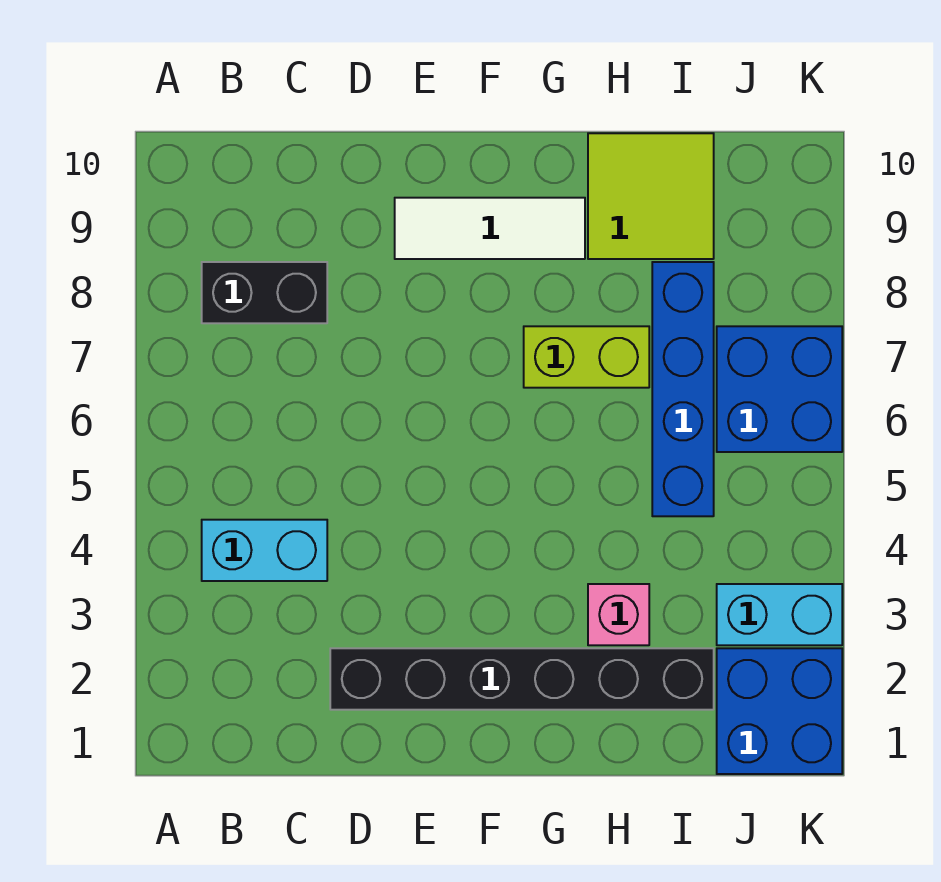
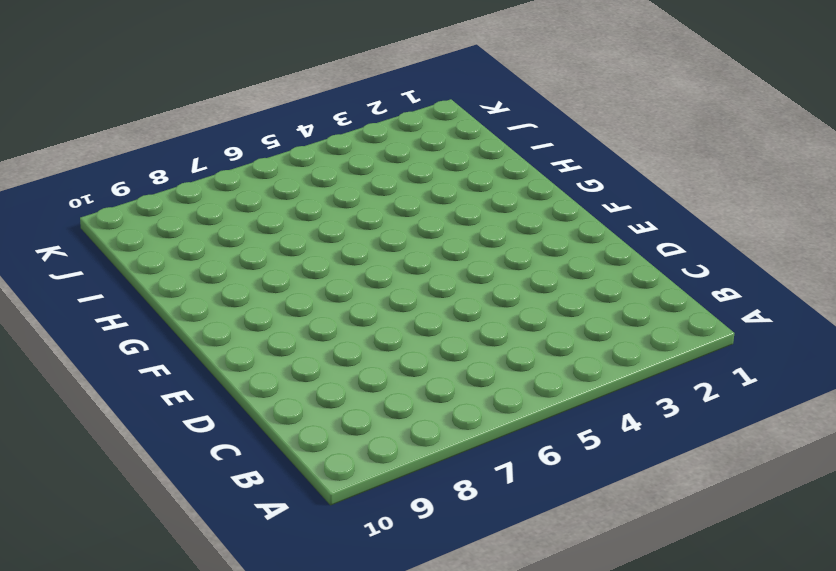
none -> cyan 1x2 brick [202,520,327,581]
none -> black 1x2 brick [202,262,327,323]

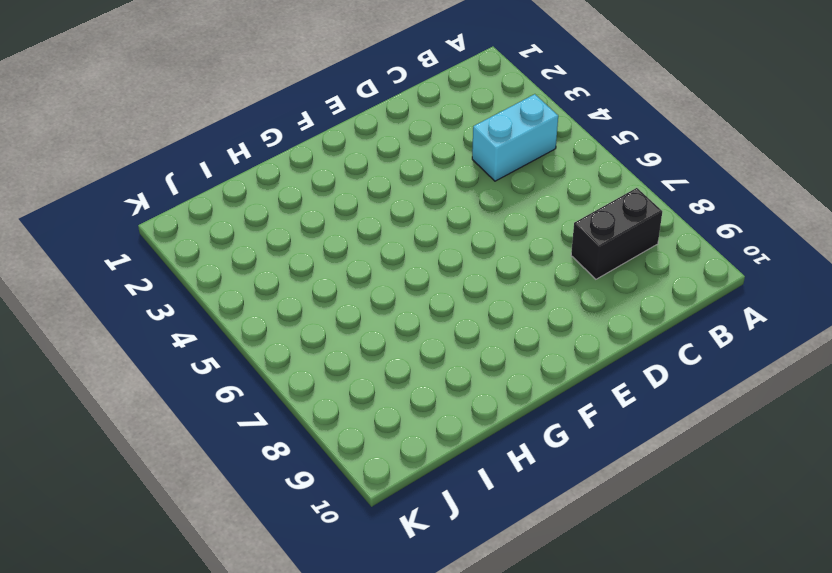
none -> black 1x6 brick [330,648,714,710]
none -> white 1x3 tile [395,198,585,259]

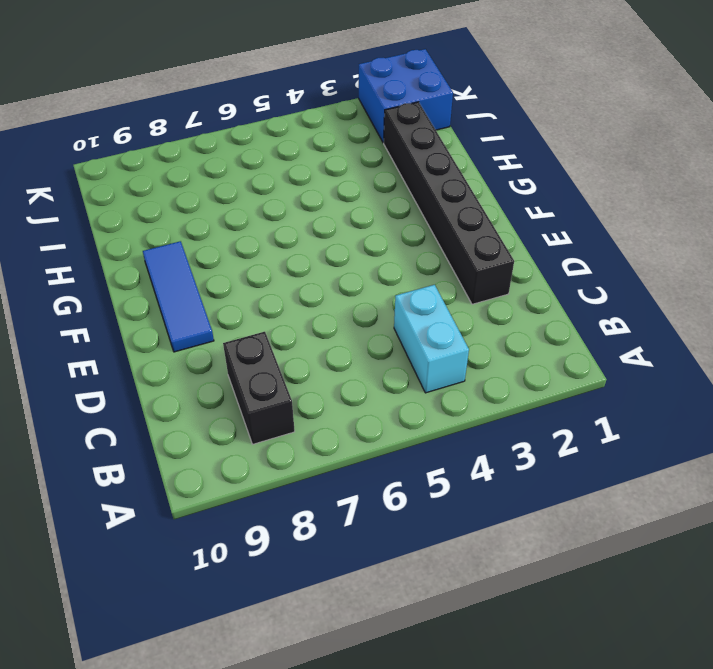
blue 1x3 tile [143,241,214,352] -> white 1x3 tile [395,198,585,259]
none -> lime 1x2 brick [524,326,649,388]
none -> pink 1x1 brick [588,584,649,645]

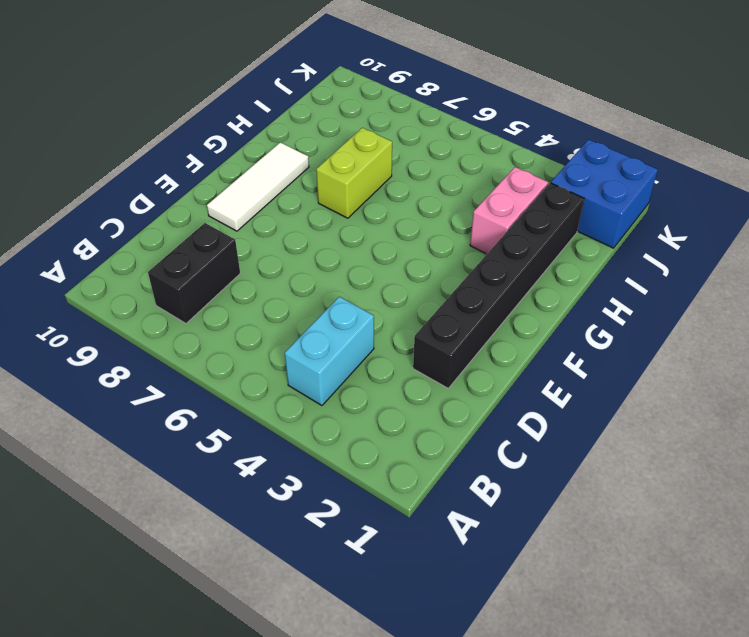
pink 1x2 brick [470,167,548,254] -> pink 1x1 brick [588,584,649,645]
none -> lime 2x2 tile [588,133,714,259]
none -> blue 1x4 brick [652,262,714,516]

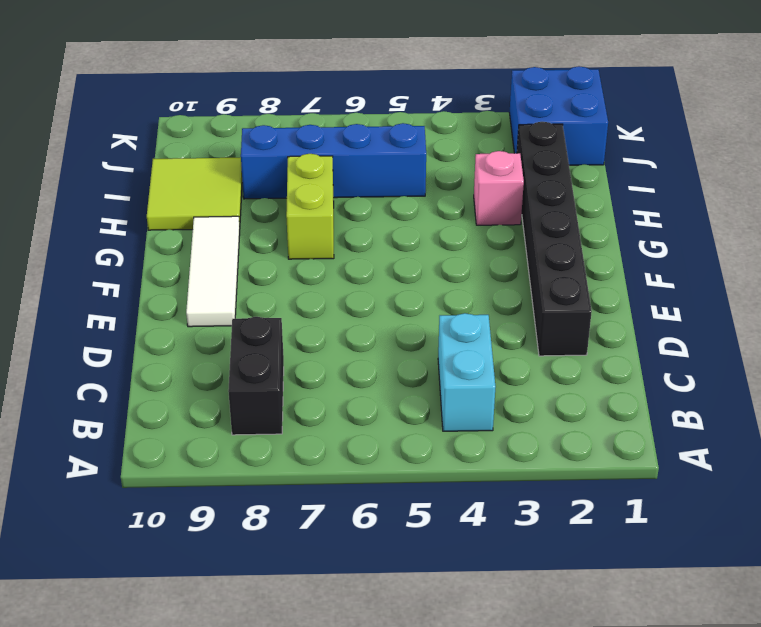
none -> cyan 1x2 brick [717,584,842,645]
none -> blue 2x2 brick [717,326,842,452]

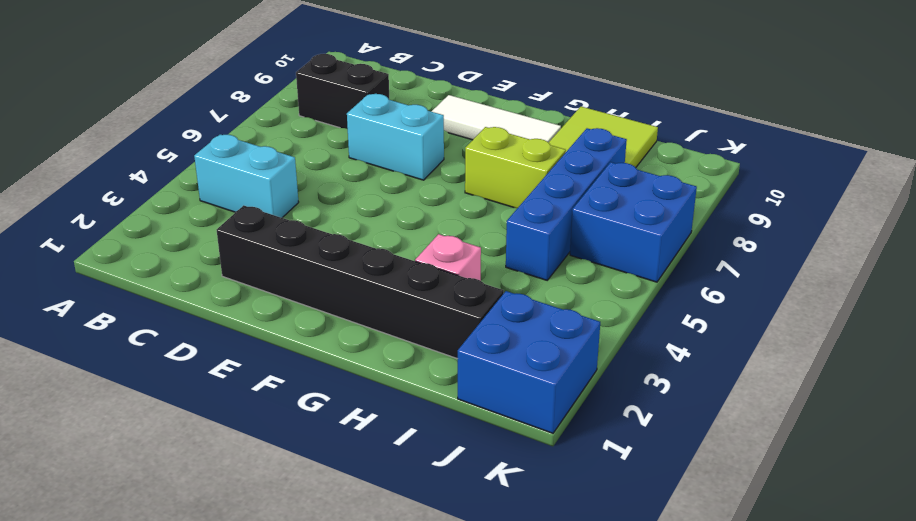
cyan 1x2 brick [347,94,444,180] -> cyan 1x2 brick moved to [717,584,842,645]

